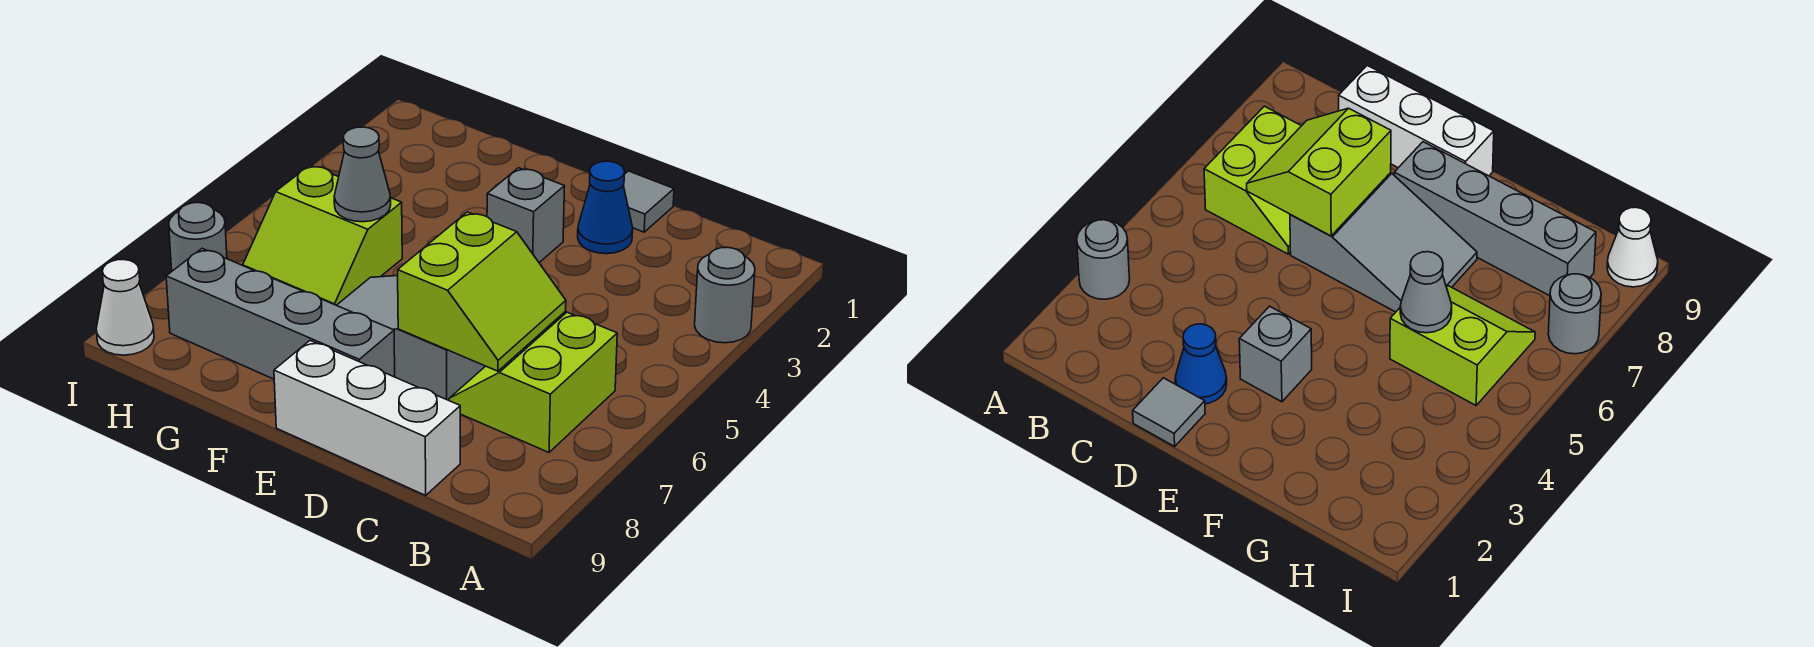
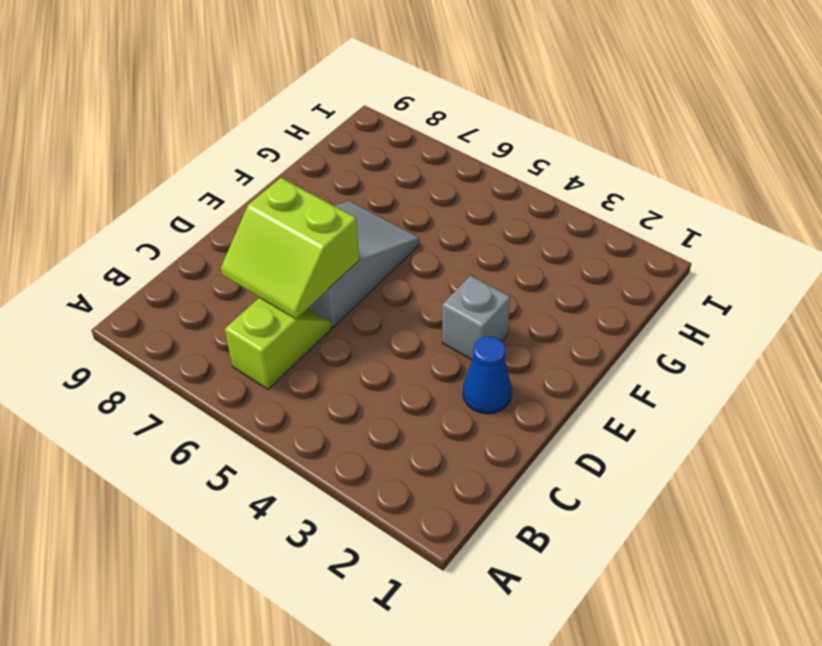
lime 1x2 slope [225,298,332,389] -> lime 2x2 slope [449,312,617,452]
none -> grey 1x1 round brick [695,247,755,343]
none -> white 1x3 brick [274,341,460,495]
none -> grey 1x1 tile [623,171,674,232]

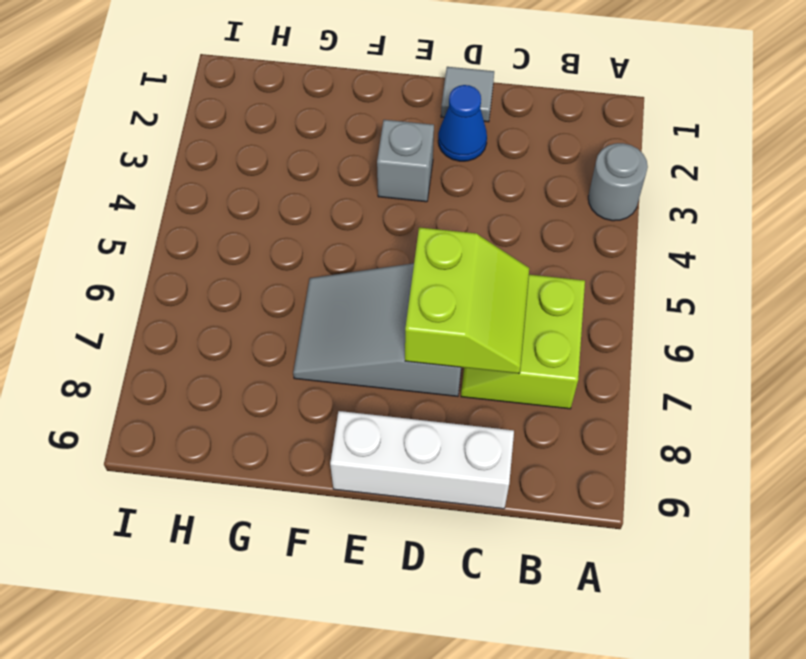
none -> grey 1x4 brick [166,248,395,379]
none -> lime 2x2 slope [243,165,402,305]
none -> grey 1x1 round brick [169,203,227,271]

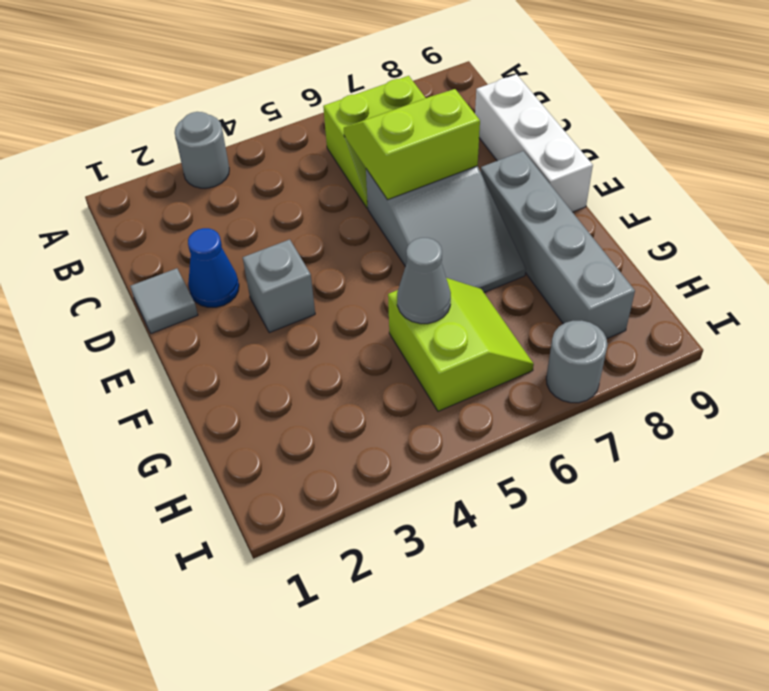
none -> white 1x1 cone [96,260,154,355]

